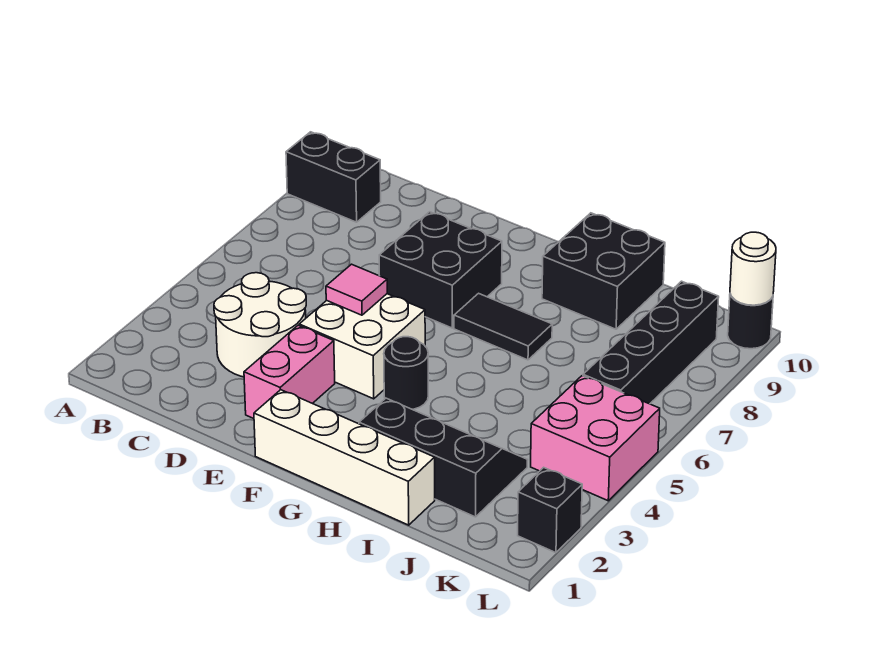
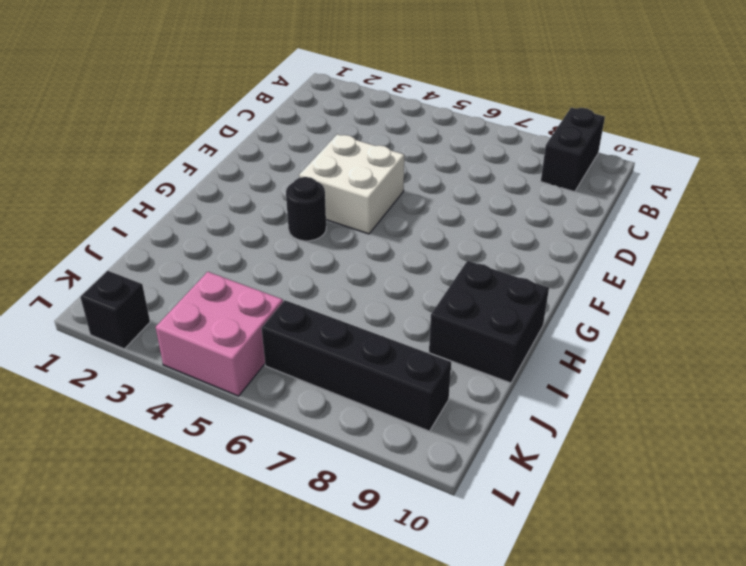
none -> white 2x2 round brick [214,273,306,377]
none -> pink 1x2 brick [244,325,335,419]
none -> black 2x2 brick [379,212,502,328]

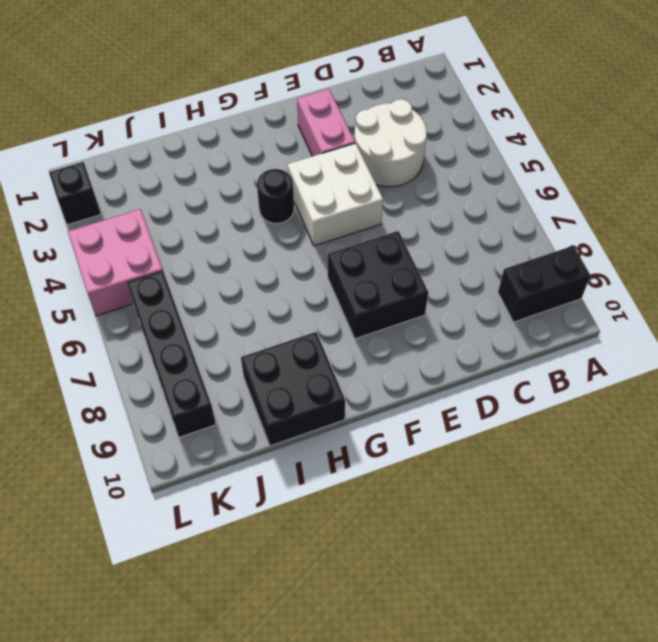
none -> white 1x4 brick [254,390,435,525]
none -> black 1x2 tile [454,293,552,360]
none -> black 2x3 slope [359,398,527,517]

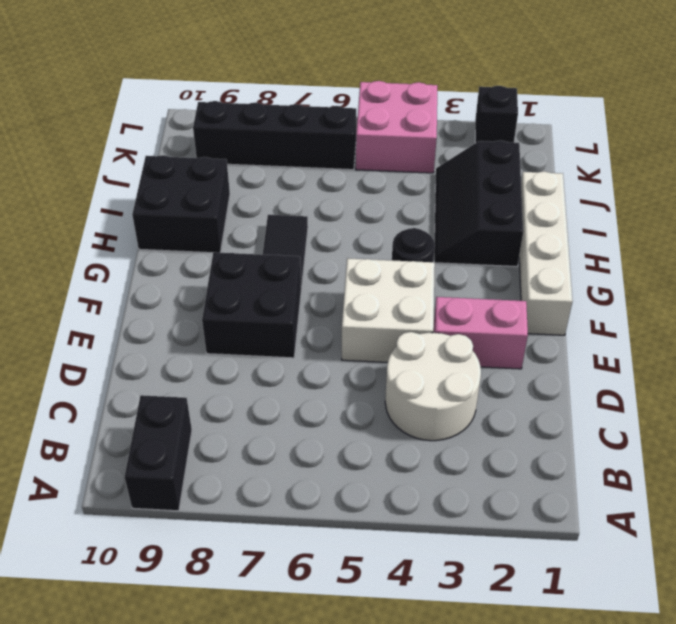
none -> black 1x1 round brick [728,294,773,349]
none -> pink 1x1 tile [326,264,387,315]
none -> white 1x1 round brick [730,232,776,305]

